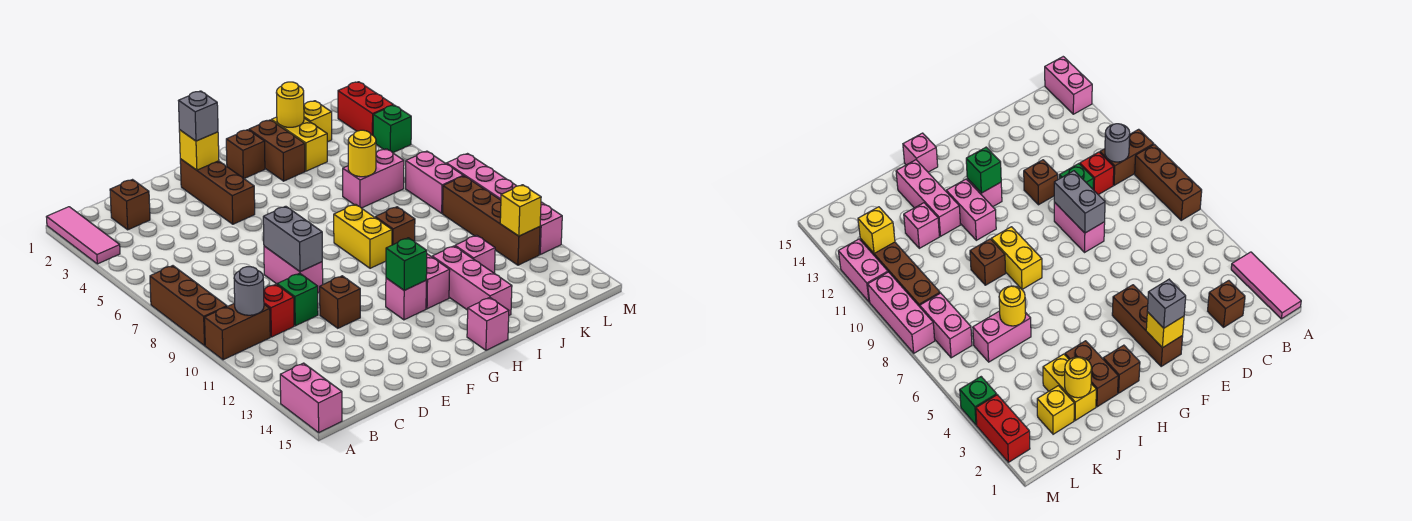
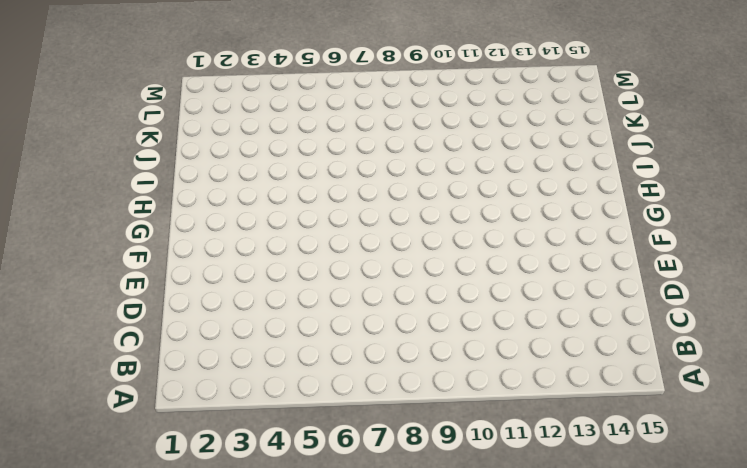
none -> pink 1x3 tile [47,207,120,264]
none -> brown 1x3 brick [150,266,227,346]
none -> brown 1x2 brick [205,303,270,360]
none -> pink 1x2 brick [280,363,342,433]

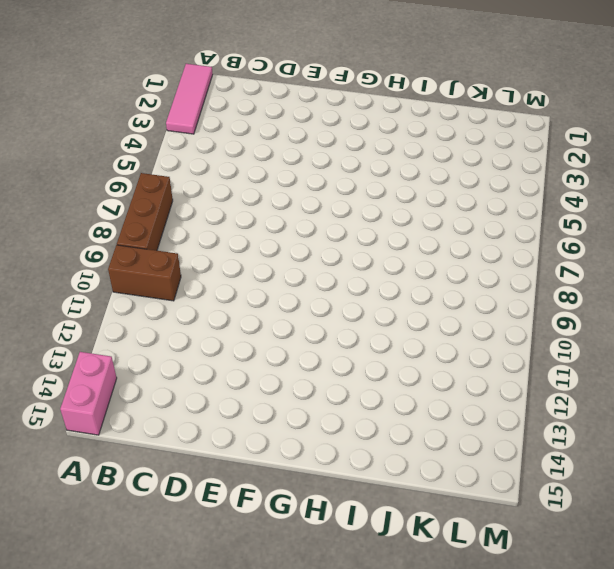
none -> brown 1x1 brick [110,180,150,230]
none -> red 1x1 brick [264,284,294,337]
none -> green 1x1 brick [277,273,318,326]
none -> pink 1x2 brick [264,246,323,293]

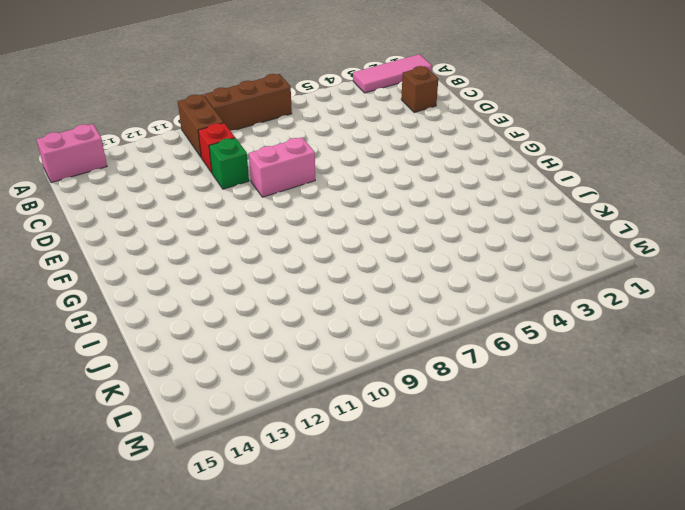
none -> brown 1x1 brick [320,276,360,328]
none -> brown 1x3 brick [180,159,255,224]
none -> pink 1x1 brick [386,278,426,320]
none -> brown 1x1 brick [226,130,265,178]

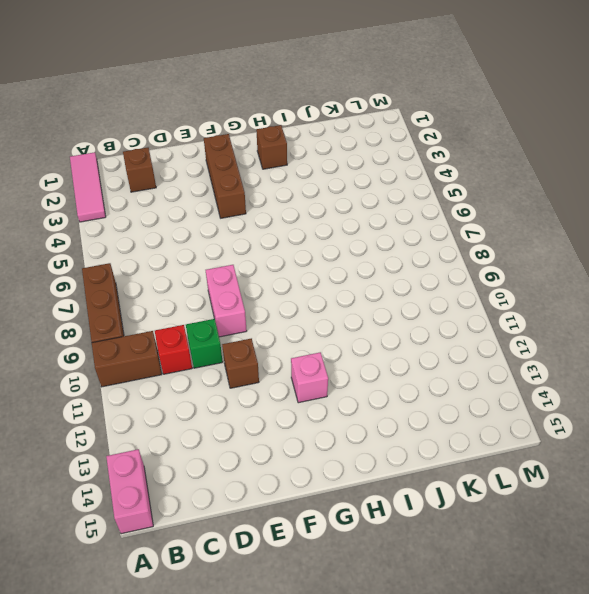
none -> yellow 1x2 brick [334,204,392,268]
none -> pink 1x2 brick [426,254,450,309]
none -> pink 1x1 brick [467,297,509,350]
none -> brown 1x2 brick [249,120,305,181]

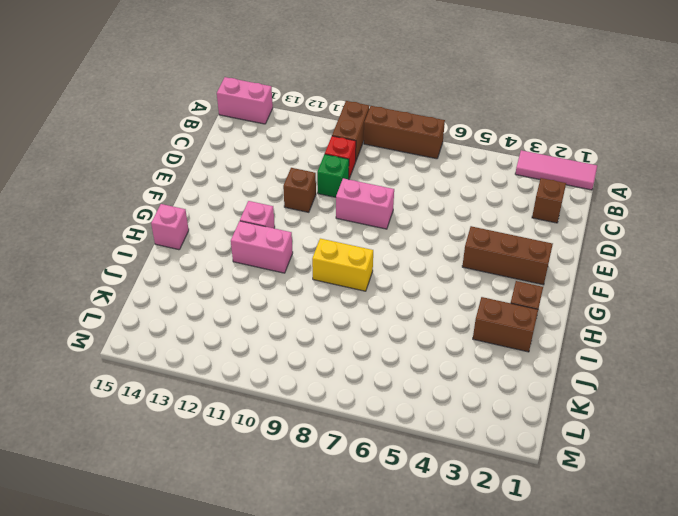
none -> brown 1x1 brick [375,207,415,245]
none -> pink 1x3 brick [432,246,512,315]
none -> yellow 1x2 brick [271,117,327,171]
none -> pink 1x2 brick [343,149,404,208]

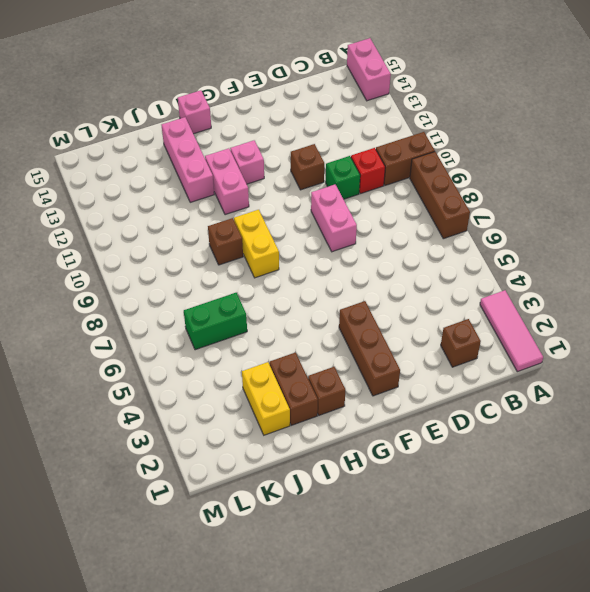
green 1x2 brick [184,293,247,350] -> pink 1x2 brick [343,149,404,208]
none -> pink 1x1 brick [455,235,495,273]
none -> yellow 1x1 brick [304,101,332,142]
none -> pink 1x2 brick [406,151,463,213]
none -> brown 1x4 brick [443,176,540,265]

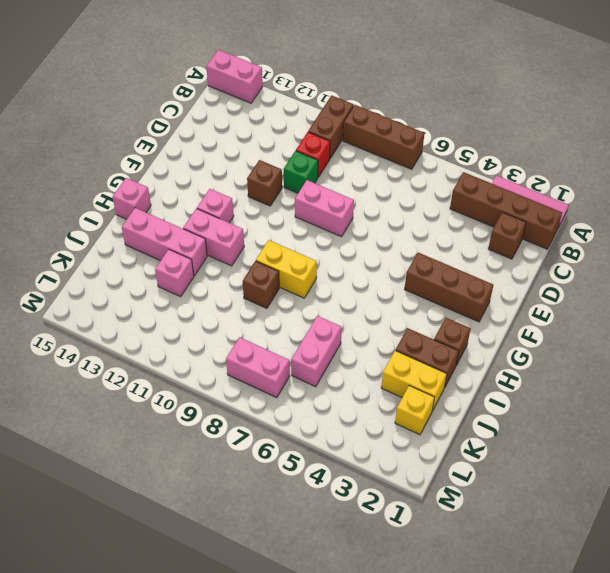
brown 1x4 brick [450,172,562,249] -> brown 1x4 brick moved to [443,176,540,265]
none -> red 1x2 brick [338,82,393,135]
none -> green 1x1 brick [373,105,411,153]
none -> pink 1x3 brick [447,154,516,200]
none -> pink 1x2 brick [539,202,562,254]

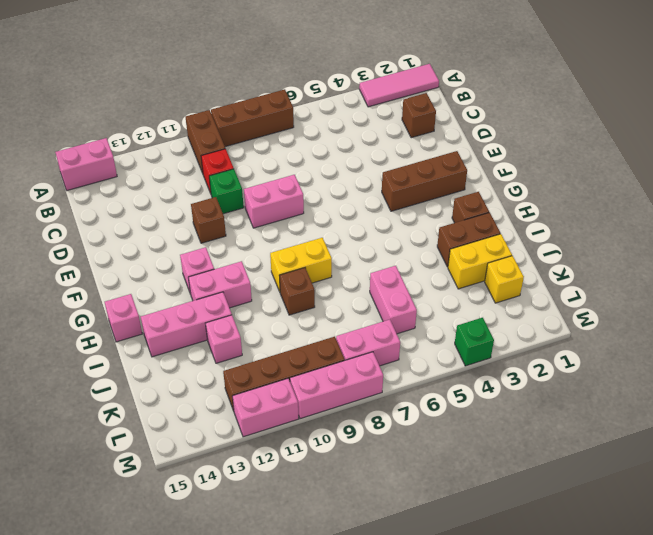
none -> red 1x2 brick [338,82,393,135]
none -> grey 1x1 round brick [234,267,264,315]
none -> grey 1x2 brick [263,206,322,272]
none -> yellow 1x1 brick [179,130,219,170]

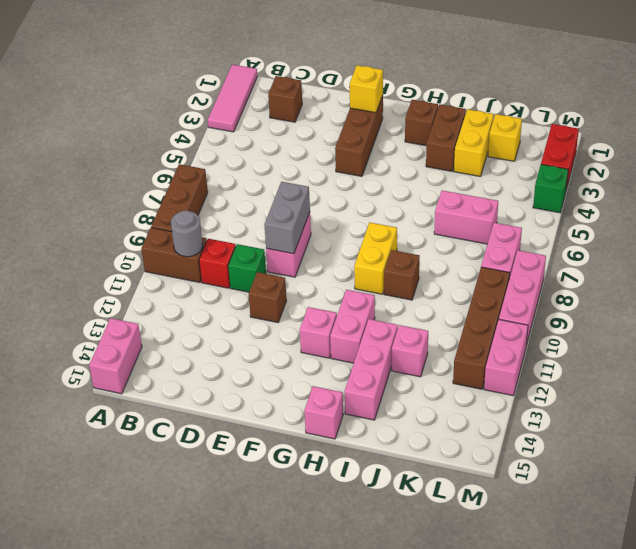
none -> green 1x1 brick [386,238,427,290]
none -> yellow 1x1 round brick [276,82,304,127]
none -> yellow 1x1 round brick [348,130,376,177]
none -> yellow 1x1 brick [500,185,541,236]

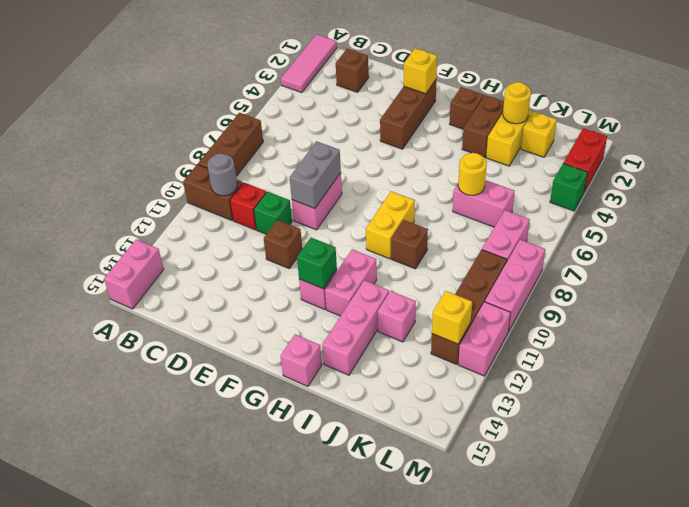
none -> grey 1x1 brick [179,91,218,141]

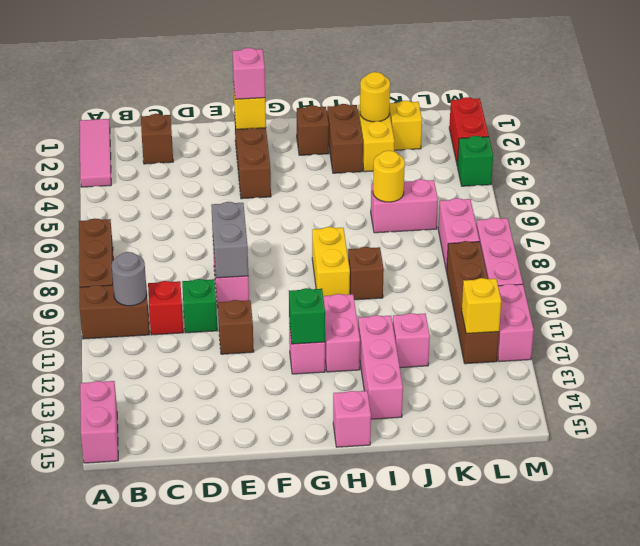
pink 1x1 brick [232,48,265,99] -> grey 1x1 brick [179,91,218,141]

